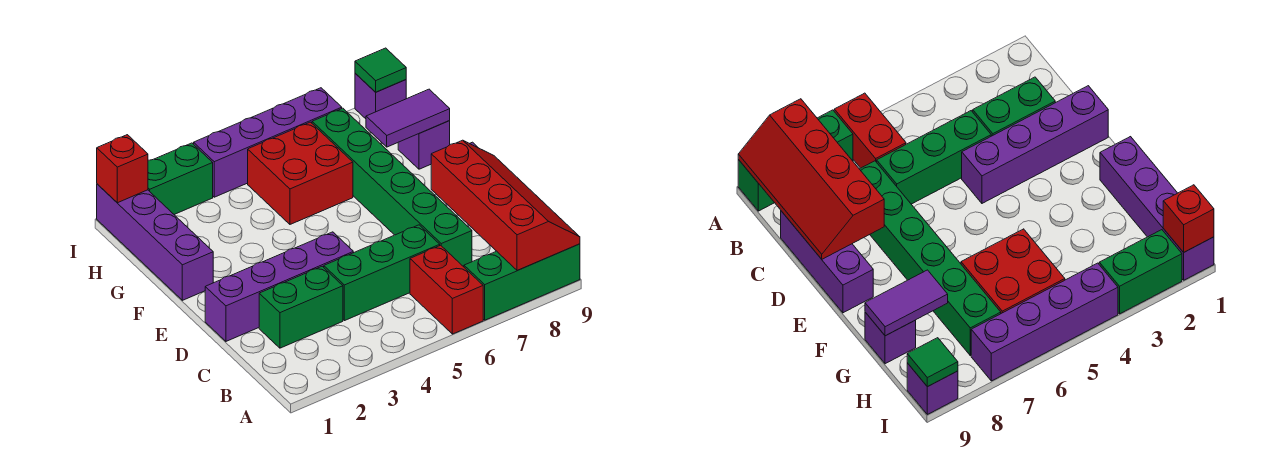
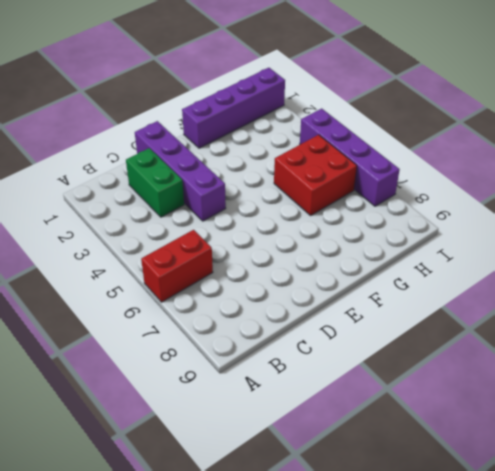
none -> green 1x3 brick [464,244,580,320]
none -> green 1x3 brick [324,225,440,321]
none -> green 1x6 brick [312,108,472,267]

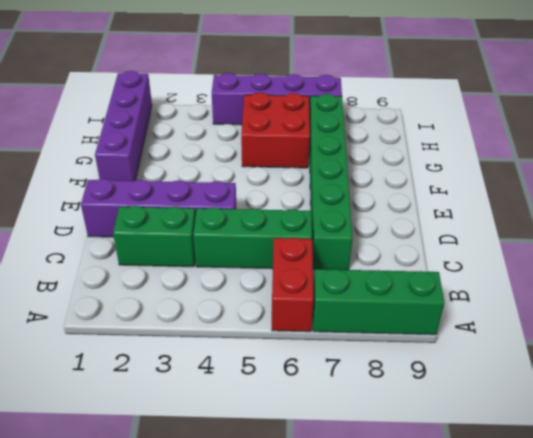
none -> purple 1x3 brick [781,211,873,313]
none -> purple 1x1 brick [398,121,450,169]
none -> green 1x2 brick [148,143,213,214]

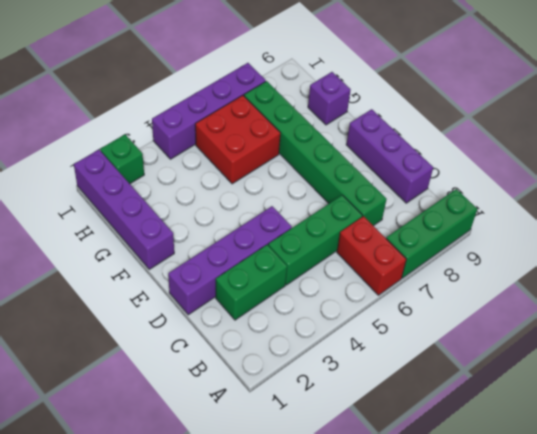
green 1x1 brick [100,135,144,184] -> green 1x2 brick [148,143,213,214]
none -> purple 1x1 brick [355,73,406,119]
none -> red 2x4 slope [431,140,580,271]
none -> purple 1x2 tile [366,89,450,147]

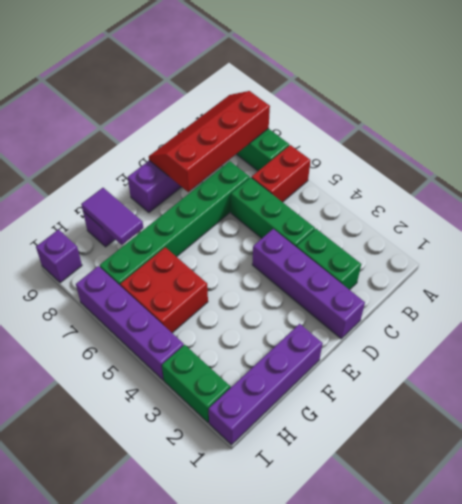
none -> red 1x1 brick [97,135,148,203]
none -> green 1x1 tile [355,48,406,92]

